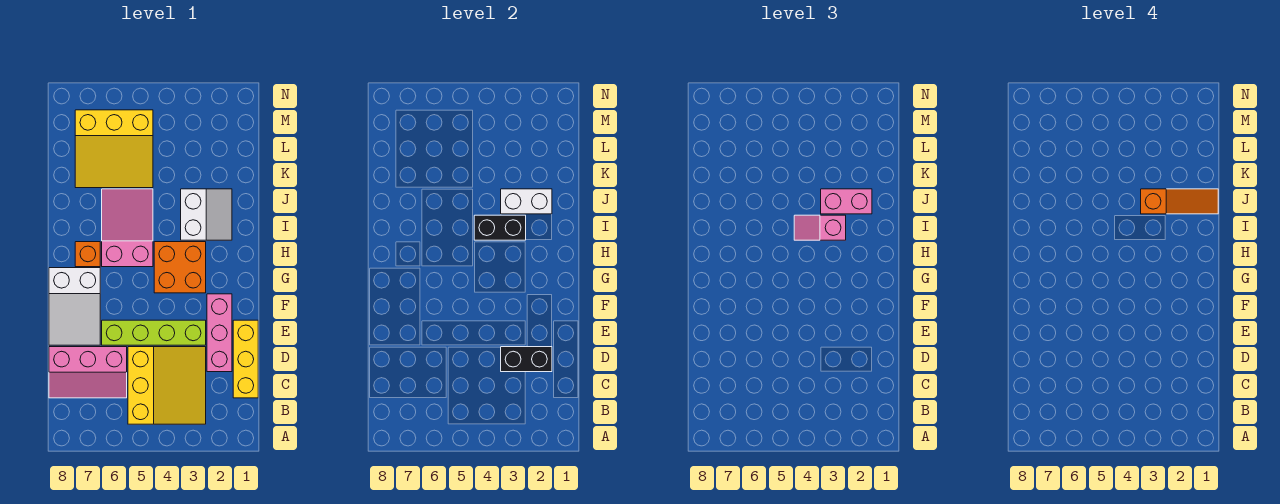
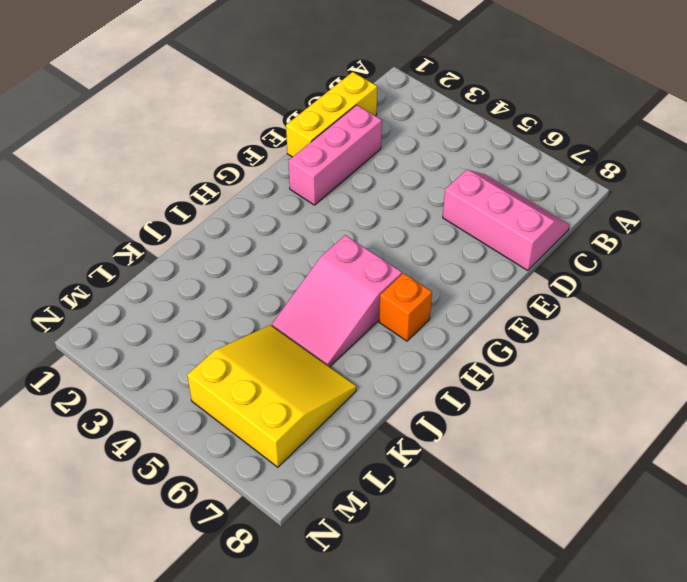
none -> yellow 3x3 slope [128,347,206,424]
none -> lime 1x4 brick [102,320,206,345]
none -> white 2x3 slope [49,268,100,345]

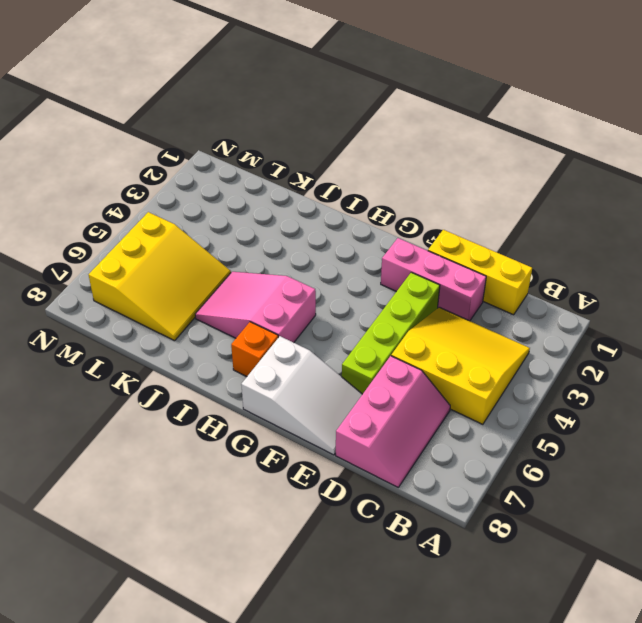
none -> orange 2x2 brick [154,242,206,293]
none -> white 2x2 slope [181,189,232,240]
none -> black 1x2 brick [501,347,552,372]

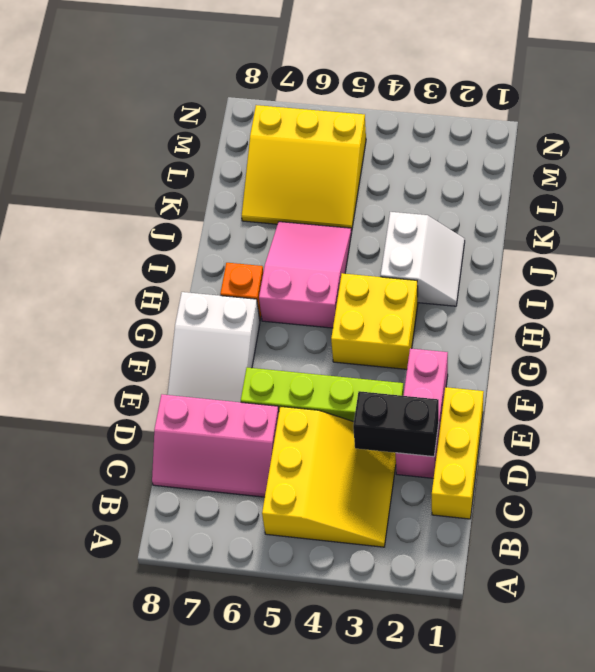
yellow 2x2 brick [331,273,418,369] -> orange 2x2 brick [154,242,206,293]
none -> black 1x2 brick [474,215,526,240]
none -> white 1x2 brick [501,189,552,214]
none -> pink 1x2 slope [794,215,846,240]

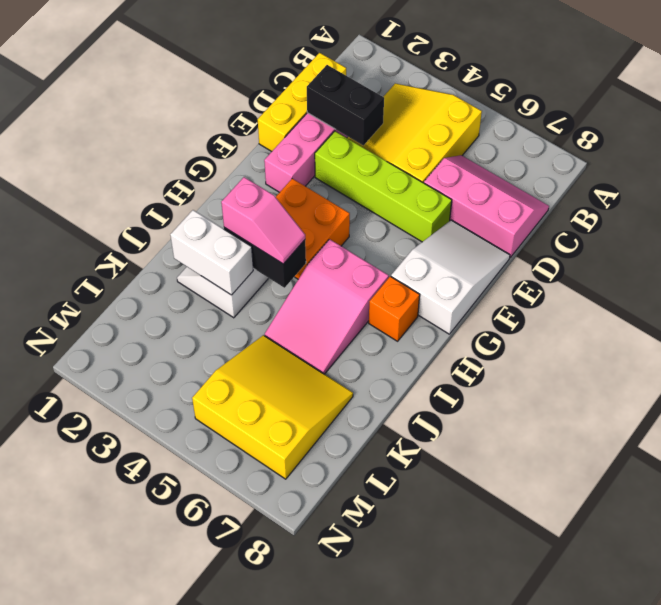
none -> pink 1x2 brick [821,189,872,214]
none -> orange 1x3 slope [1141,189,1218,214]

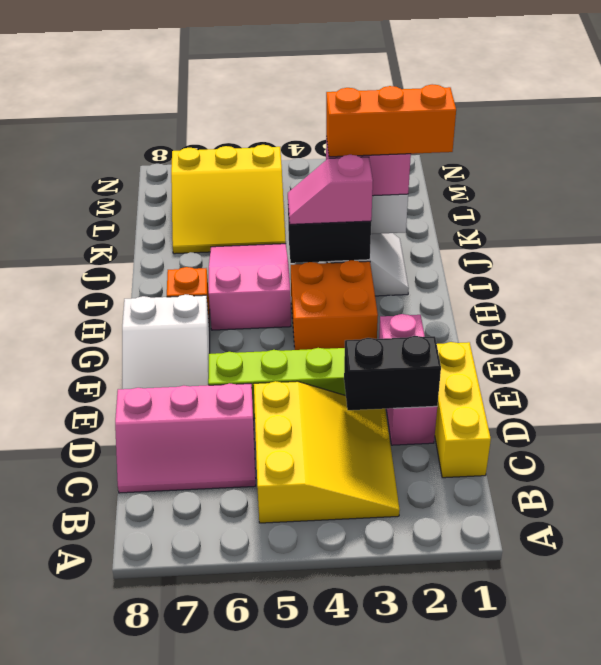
orange 1x3 brick [326,84,456,157] -> orange 1x3 slope [1141,189,1218,214]

